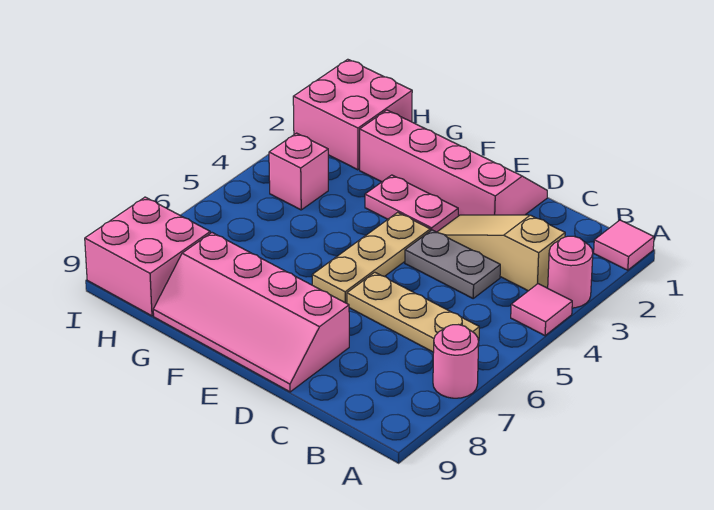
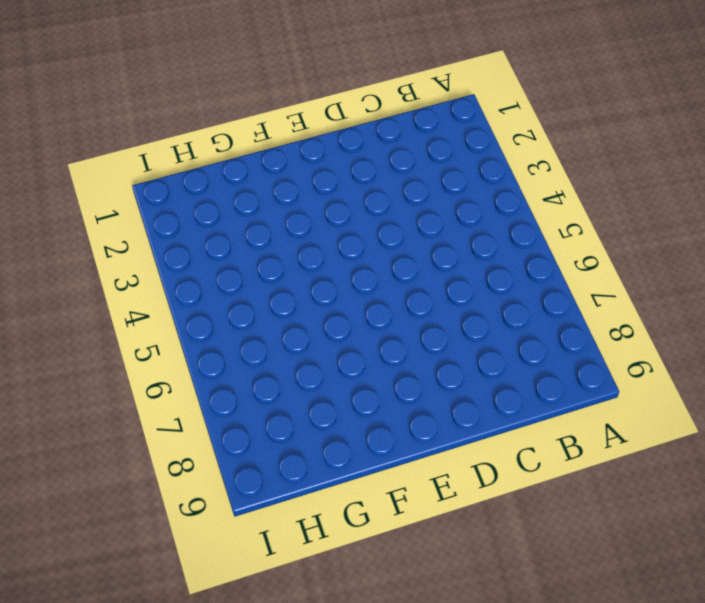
none -> pink 1x1 tile [594,220,654,270]
none -> pink 1x1 round brick [548,236,593,308]
none -> pink 1x1 tile [511,284,572,336]

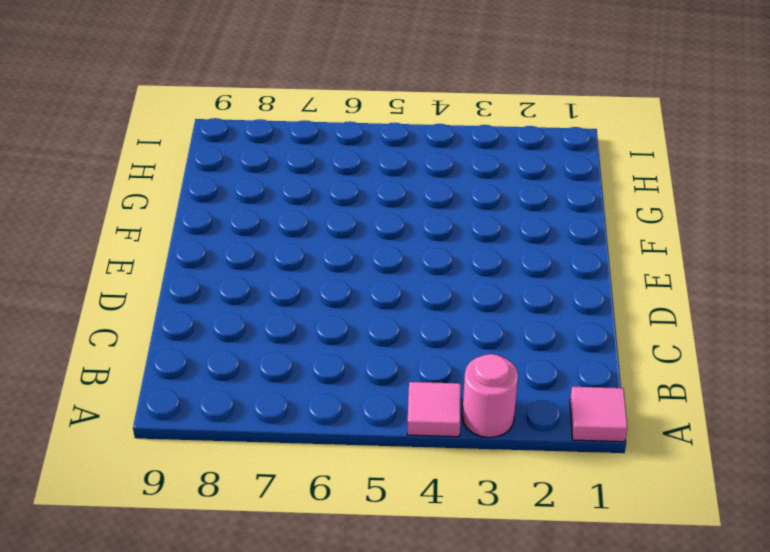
none -> pink 1x1 round brick [433,325,479,398]
none -> tan 1x3 slope [437,215,565,291]
none -> tan 1x3 plate [347,272,479,352]

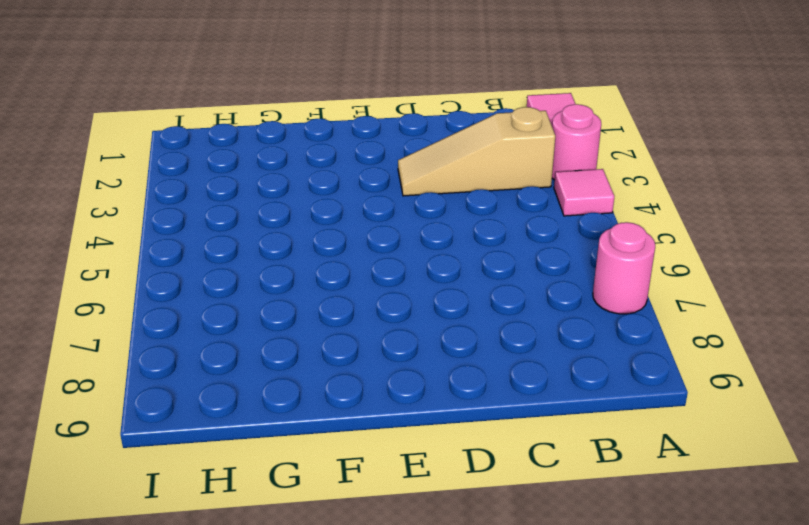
none -> tan 1x3 plate [347,272,479,352]
none -> grey 1x2 plate [405,230,500,298]
none -> pink 2x4 slope [360,110,547,216]

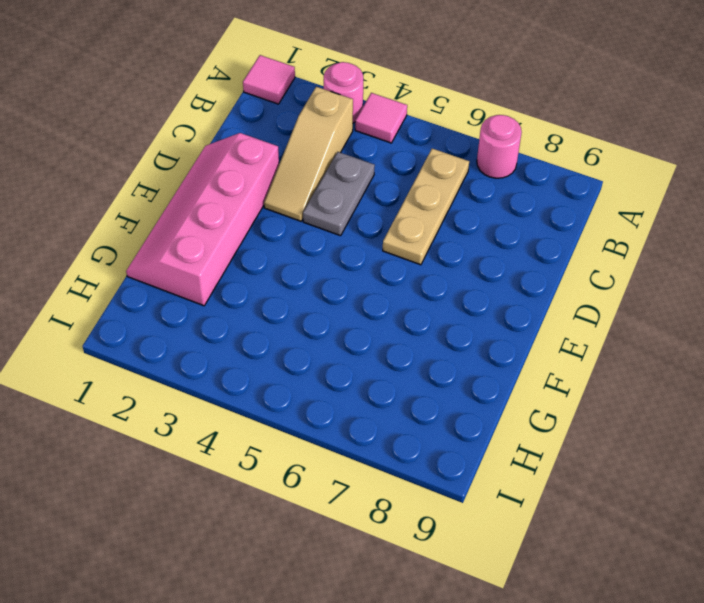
none -> pink 2x4 slope [153,233,349,392]
none -> pink 1x2 plate [365,175,458,232]
none -> tan 1x3 plate [312,212,430,303]

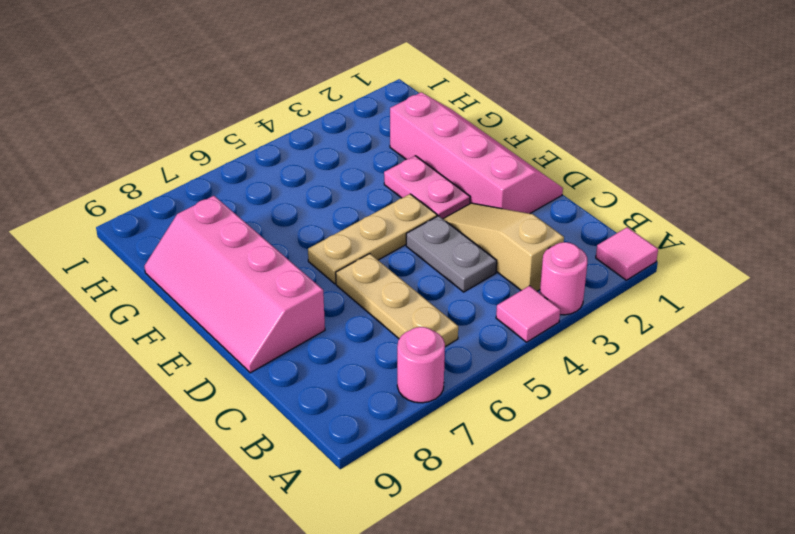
none -> pink 2x2 brick [293,59,412,170]
none -> pink 1x1 brick [269,133,328,210]
none -> pink 2x2 brick [85,197,210,316]

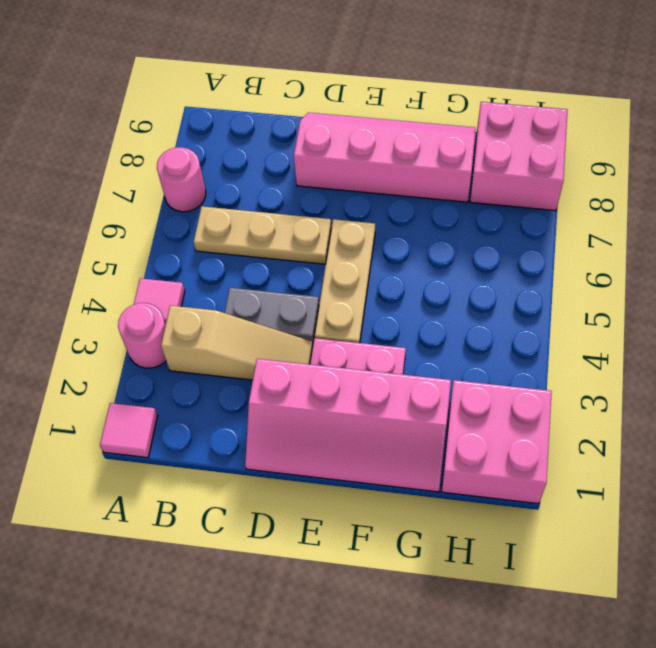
none -> pink 1x1 brick [269,133,328,210]

